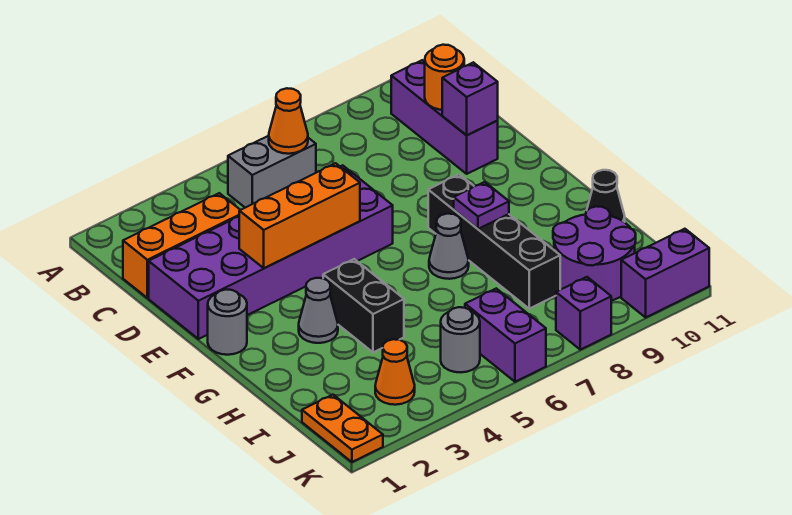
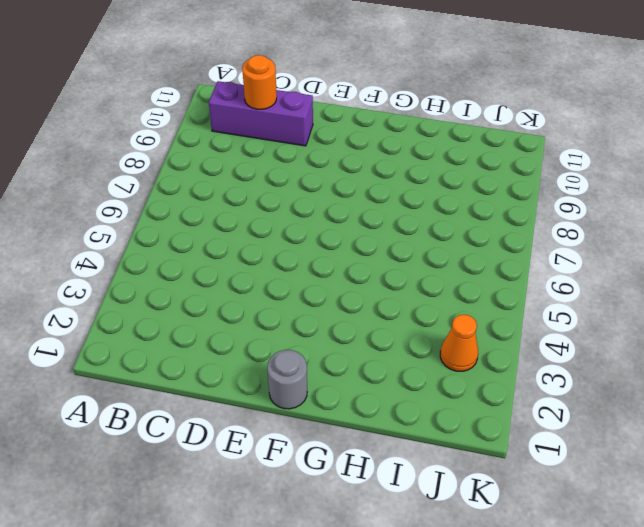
none -> grey 1x2 brick [228,136,316,208]
none -> orange 1x3 brick [123,193,240,298]
none -> purple 2x6 brick [149,165,393,339]

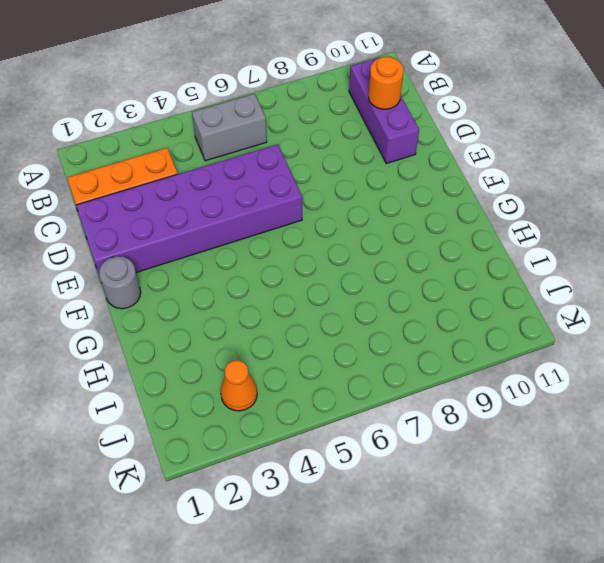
none -> black 1x4 brick [428,174,560,309]
none -> grey 1x1 cone [299,278,338,343]
none -> black 1x2 brick [323,259,404,352]

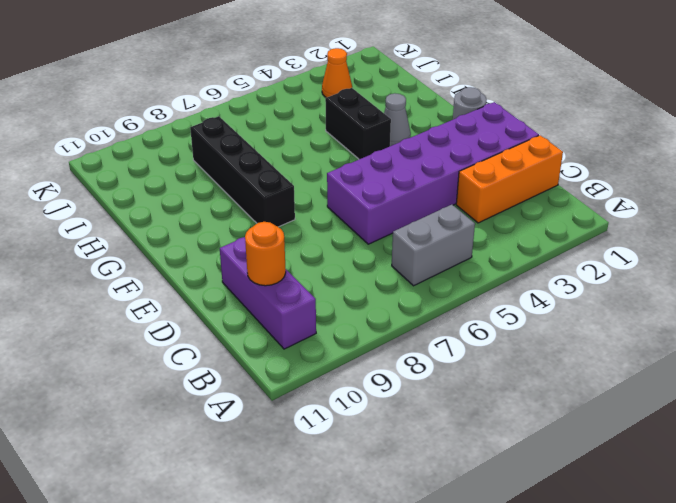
none -> grey 1x1 cone [429,214,469,279]
none -> black 1x1 cone [587,170,625,222]
none -> purple 2x2 round brick [553,206,636,301]

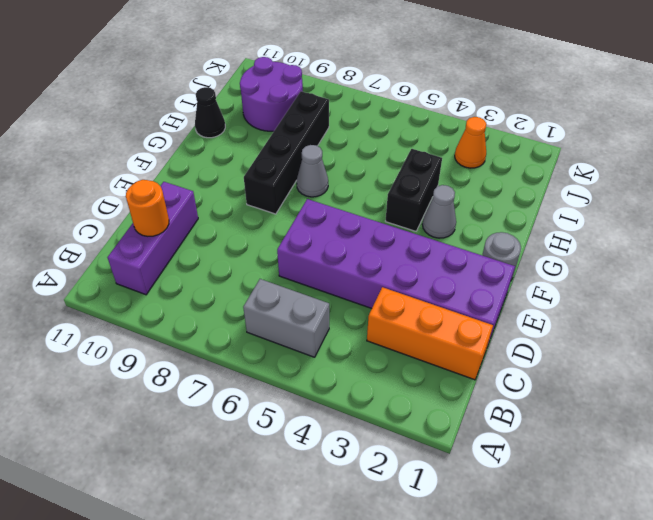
none -> orange 1x2 plate [302,395,383,462]
none -> grey 1x1 round brick [441,307,480,372]
none -> purple 1x2 brick [465,289,546,382]

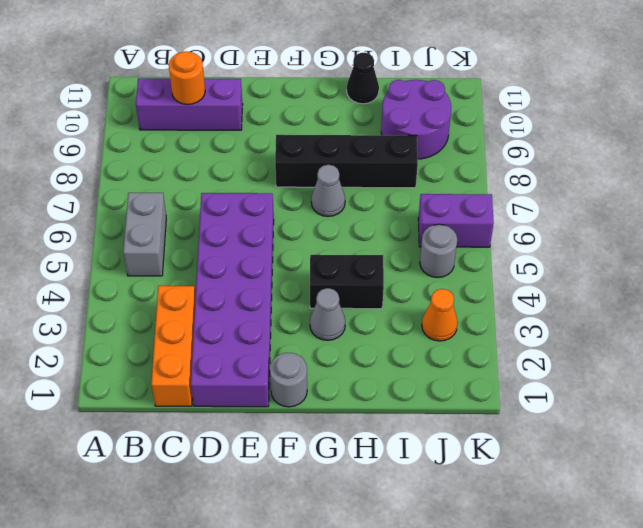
none -> orange 1x2 plate [302,395,383,462]
none -> purple 1x1 brick [556,277,611,350]
none -> purple 1x2 brick [621,229,709,317]

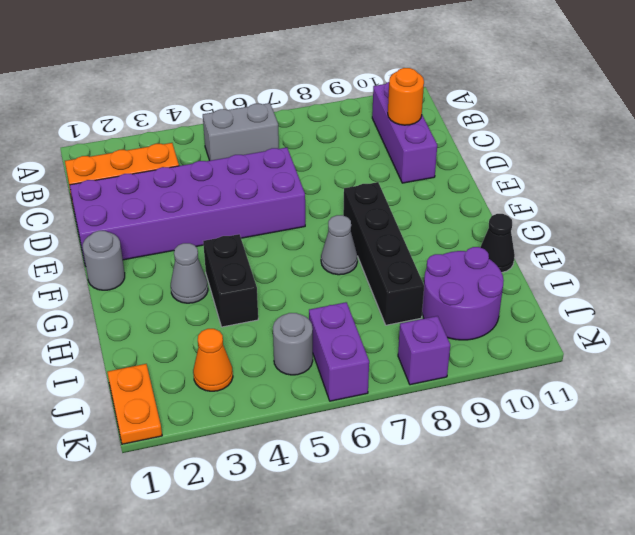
none -> purple 1x2 brick [621,229,709,317]
none -> orange 1x1 cone [269,88,308,154]
none -> purple 1x1 brick [442,62,498,135]

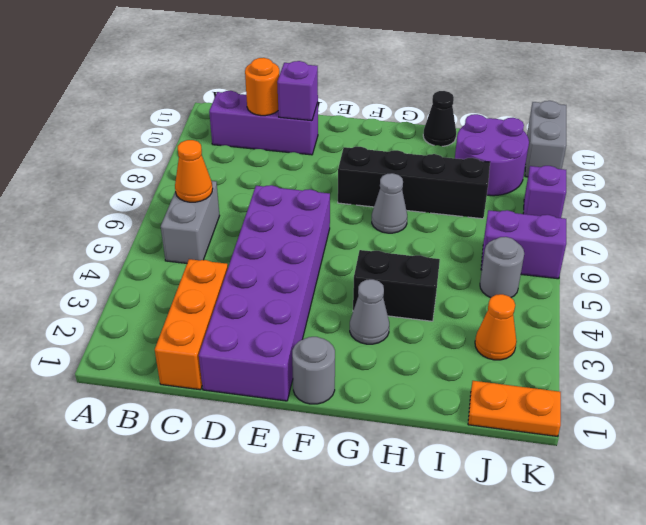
grey 1x2 brick [525,101,566,177] -> purple 1x2 brick [621,229,709,317]
none -> orange 1x3 brick [239,163,360,268]
none -> purple 1x1 plate [454,182,509,229]

